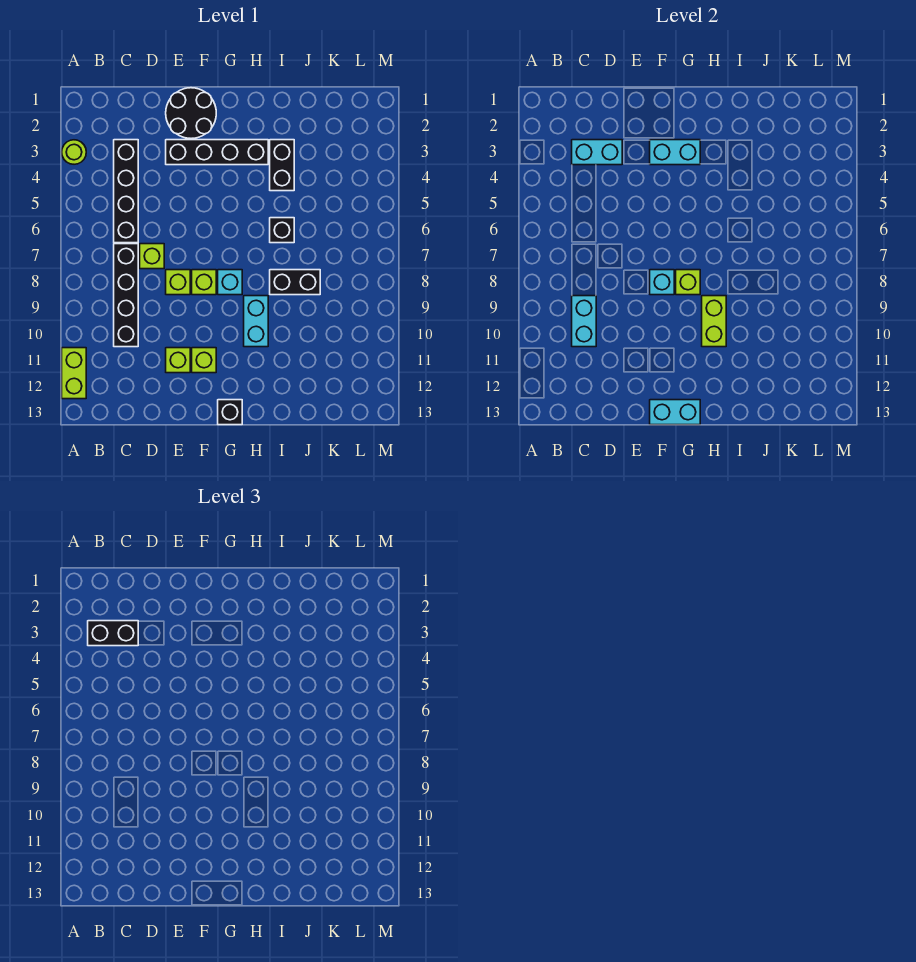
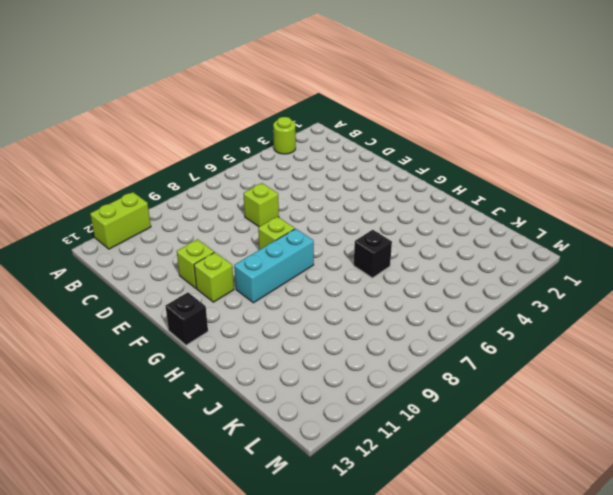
cyan 1x3 brick [234,229,314,303] -> cyan 1x1 brick [218,270,242,295]
none -> black 1x4 brick [114,140,138,243]
none -> black 1x4 brick [114,244,138,347]
none -> black 2x2 round brick [166,88,216,138]

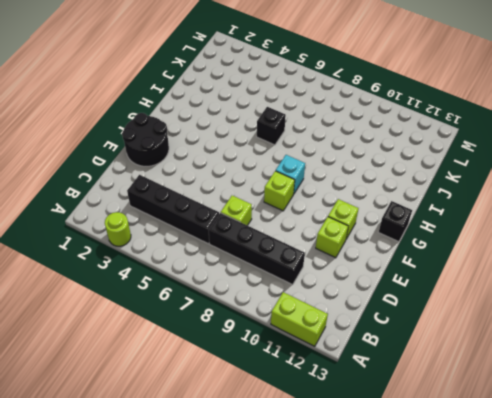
none -> black 1x4 brick [166,140,268,165]
none -> lime 1x1 brick [166,270,190,295]
none -> cyan 1x2 brick [244,296,268,347]

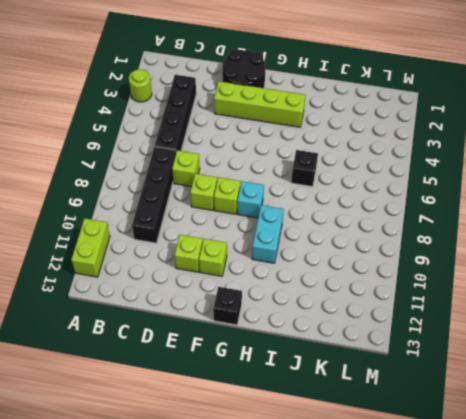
lime 1x4 brick [214,81,305,127] -> black 1x4 brick [166,140,268,165]
none -> black 1x2 brick [270,140,294,191]
none -> black 1x2 brick [270,270,320,295]
none -> cyan 1x2 brick [572,140,622,165]

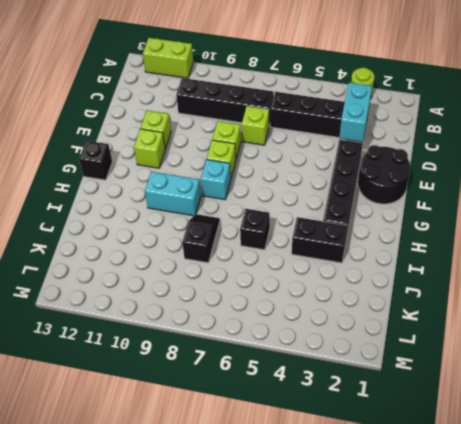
black 1x2 slope [182,214,220,263] -> black 1x2 brick [270,270,320,295]
none -> cyan 1x2 brick [572,296,596,347]
none -> cyan 1x2 brick [650,140,700,165]
none -> cyan 1x1 brick [650,270,674,295]

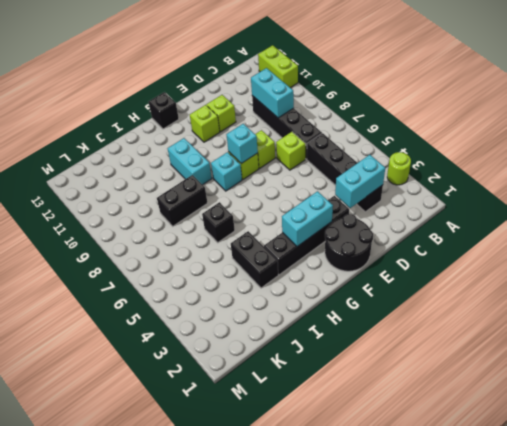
none -> cyan 1x2 brick [650,400,700,425]
none -> lime 1x1 brick [676,270,700,295]
none -> lime 1x2 brick [702,296,726,347]

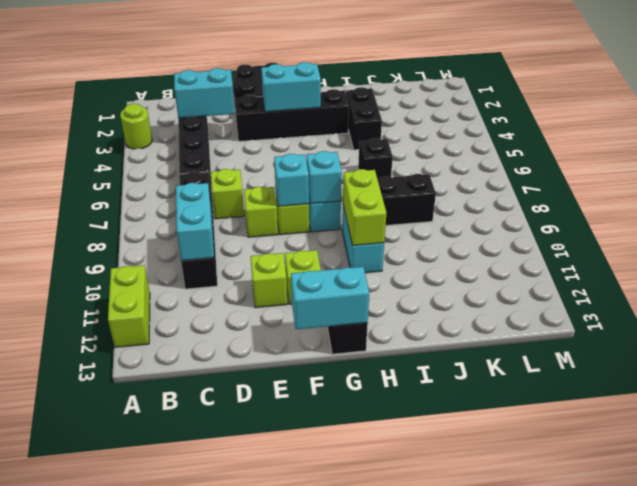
cyan 1x1 brick [307,151,342,204] -> lime 1x1 brick [676,270,700,295]
none -> black 1x2 brick [88,621,138,646]

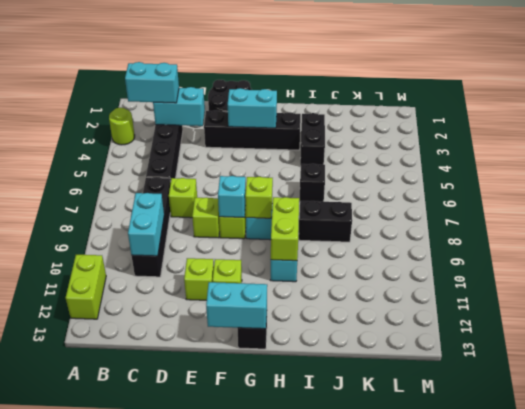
cyan 1x2 brick [125,62,179,103] -> black 1x2 brick [88,621,138,646]

